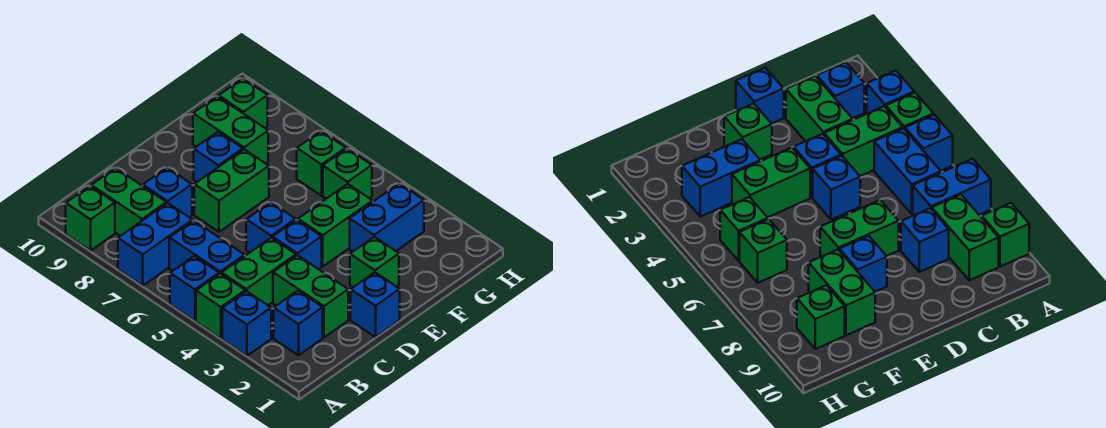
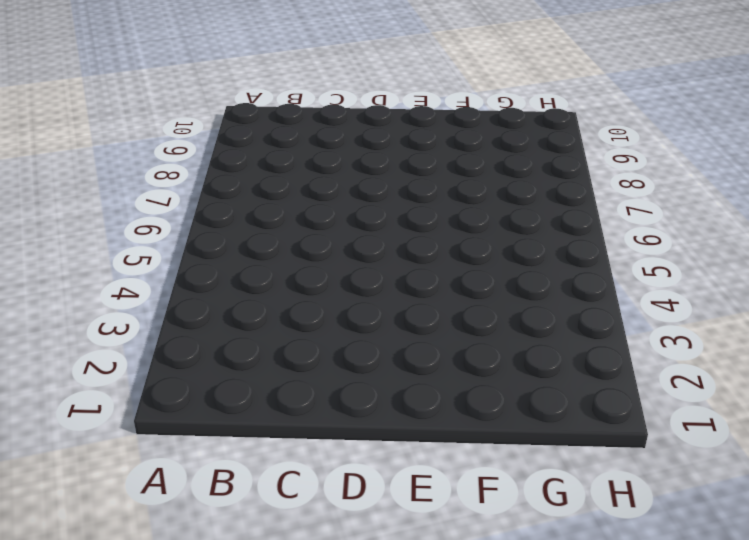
none -> blue 1x1 brick [222,291,271,356]
none -> green 1x1 brick [196,273,245,338]
none -> blue 1x1 brick [170,256,219,321]

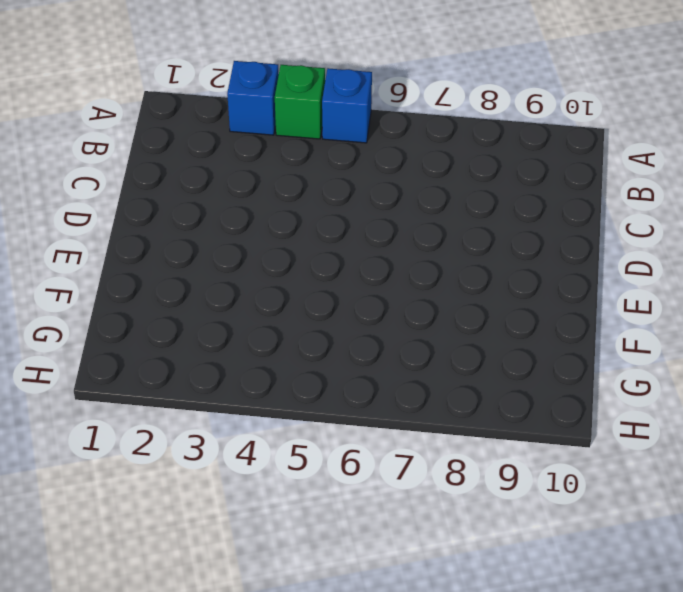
none -> blue 1x2 brick [118,203,192,286]
none -> green 1x1 brick [66,186,115,251]
none -> blue 1x1 brick [274,291,323,355]

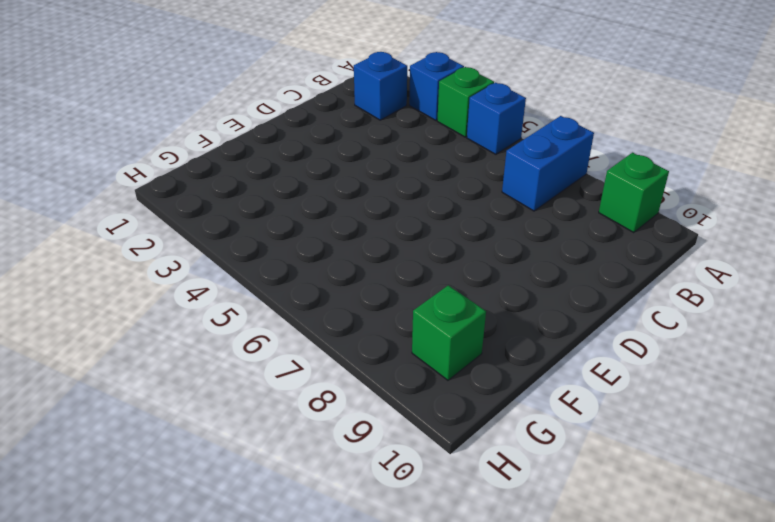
none -> green 1x2 brick [222,238,296,305]
none -> blue 1x2 brick [169,221,245,274]
none -> green 1x2 brick [91,168,166,236]

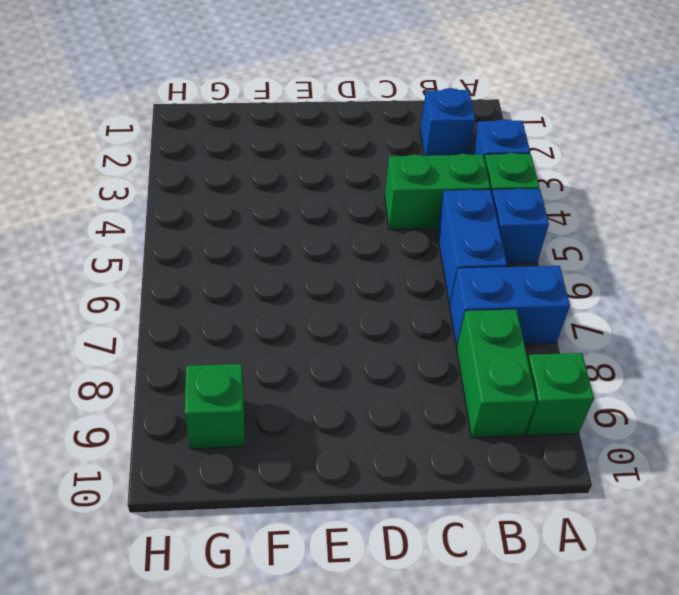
none -> green 1x2 brick [273,255,348,337]
none -> blue 1x1 brick [143,168,192,217]
none -> blue 1x1 brick [351,272,400,337]

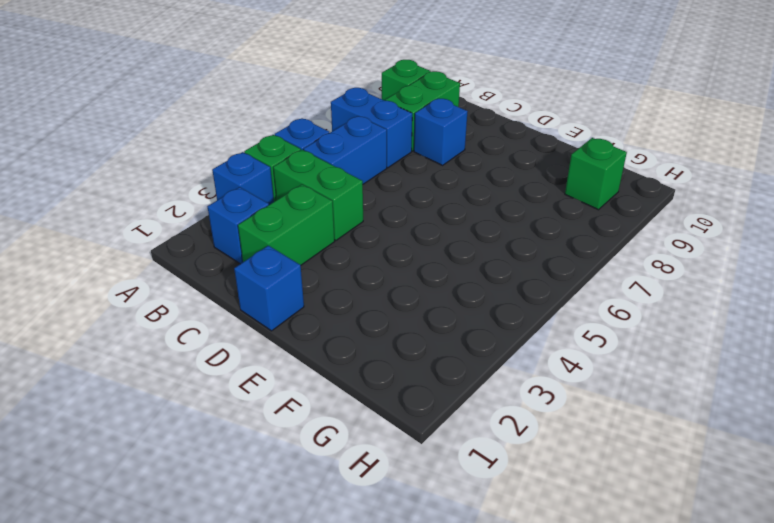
none -> blue 1x1 brick [273,220,322,269]
none -> blue 1x1 brick [246,202,296,253]
none -> green 1x2 brick [194,149,269,232]

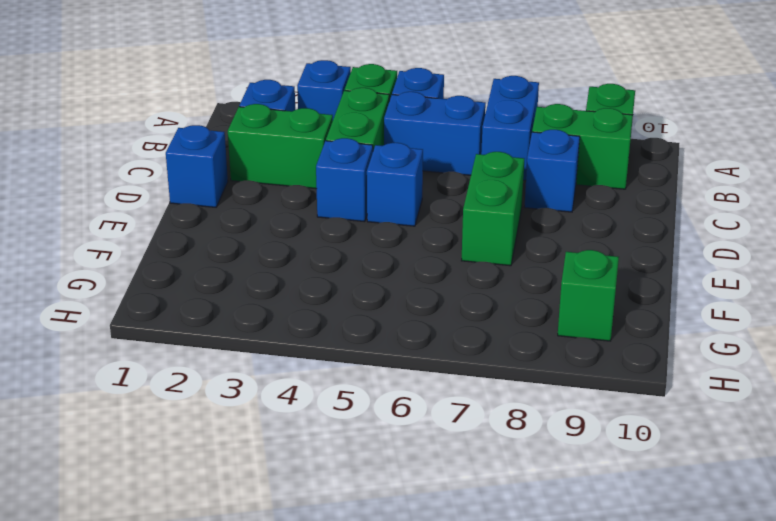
none -> green 1x1 brick [350,237,399,287]
none -> green 1x2 brick [298,184,373,266]
none -> blue 1x1 brick [194,132,243,182]

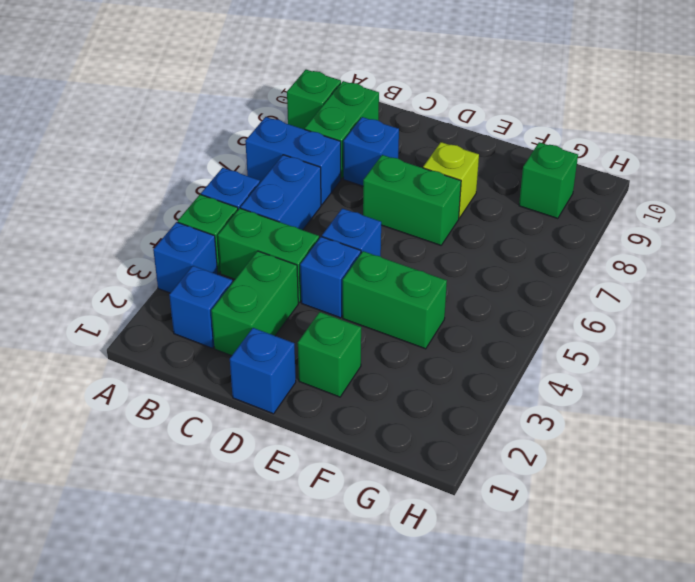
lime 1x1 brick [423,142,479,218] -> blue 1x1 brick [194,132,243,182]
none -> blue 1x2 brick [350,184,424,252]
none -> green 1x2 brick [193,96,268,164]
none -> green 1x1 brick [323,149,372,199]

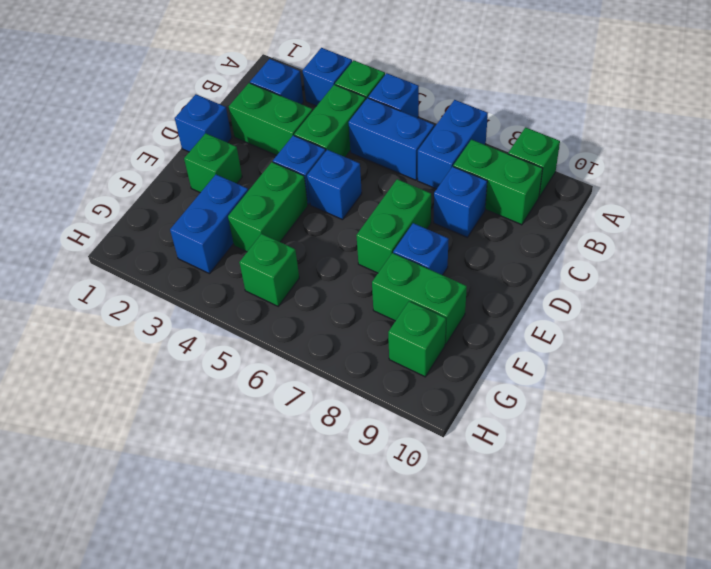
none -> green 1x1 brick [297,131,346,196]

